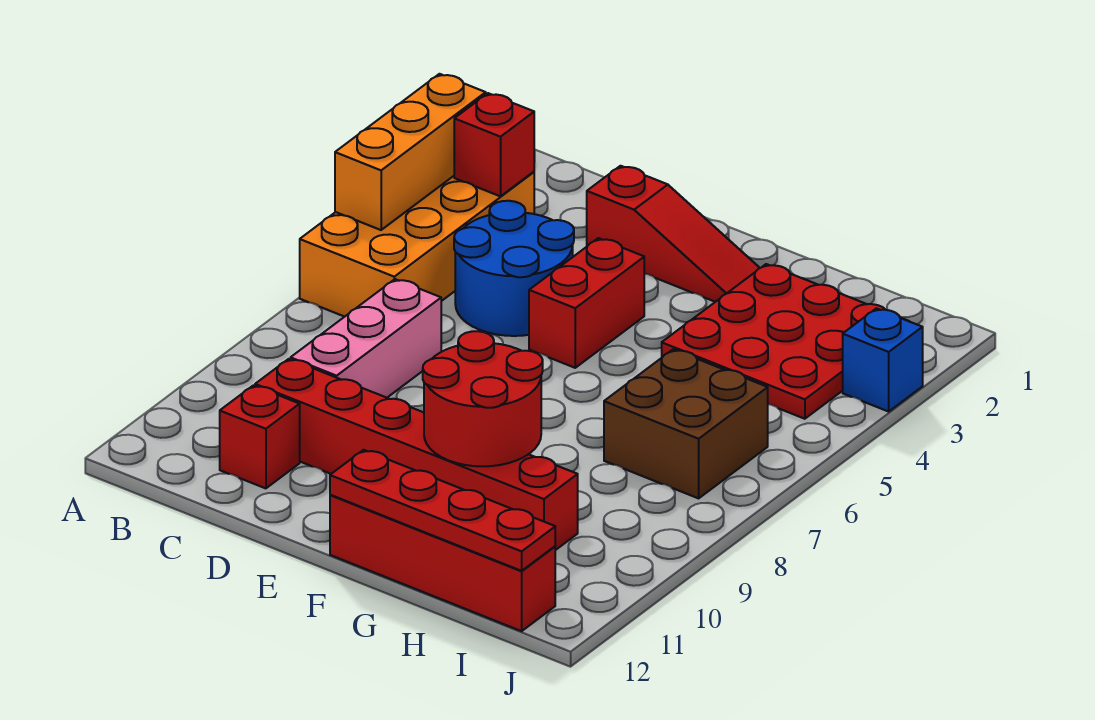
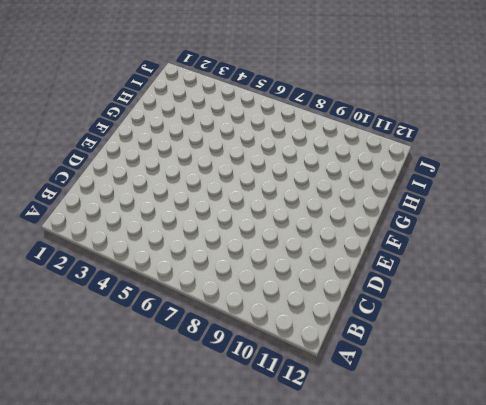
none -> orange 2x4 brick [300,172,534,317]
none -> blue 2x2 round brick [454,201,574,336]
none -> pink 1x3 brick [291,279,441,398]

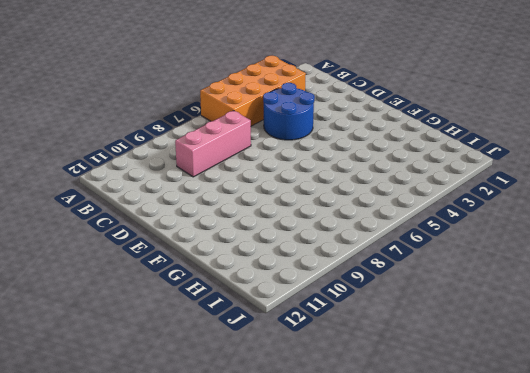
none -> red 1x6 brick [255,359,578,550]
none -> red 1x1 brick [220,385,300,488]
none -> red 1x3 slope [587,166,759,302]

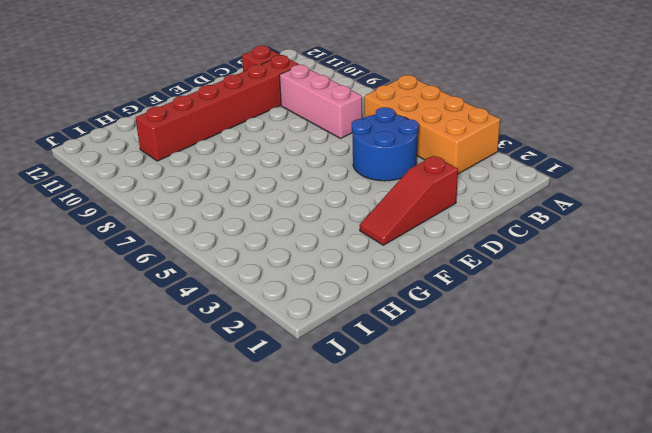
none -> red 1x2 brick [529,238,644,368]
none -> red 1x4 brick [330,495,555,631]
none -> red 3x3 plate [662,264,908,419]

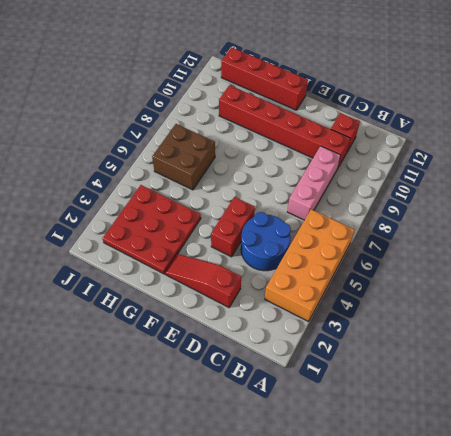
none -> blue 1x1 brick [843,308,923,412]
none -> orange 1x3 brick [335,74,486,230]
none -> red 1x1 brick [454,93,534,196]

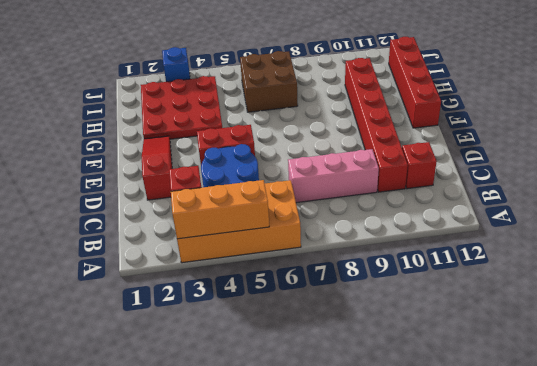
none -> red 2x2 round brick [423,331,543,466]
none -> red 1x4 plate [330,450,555,571]

